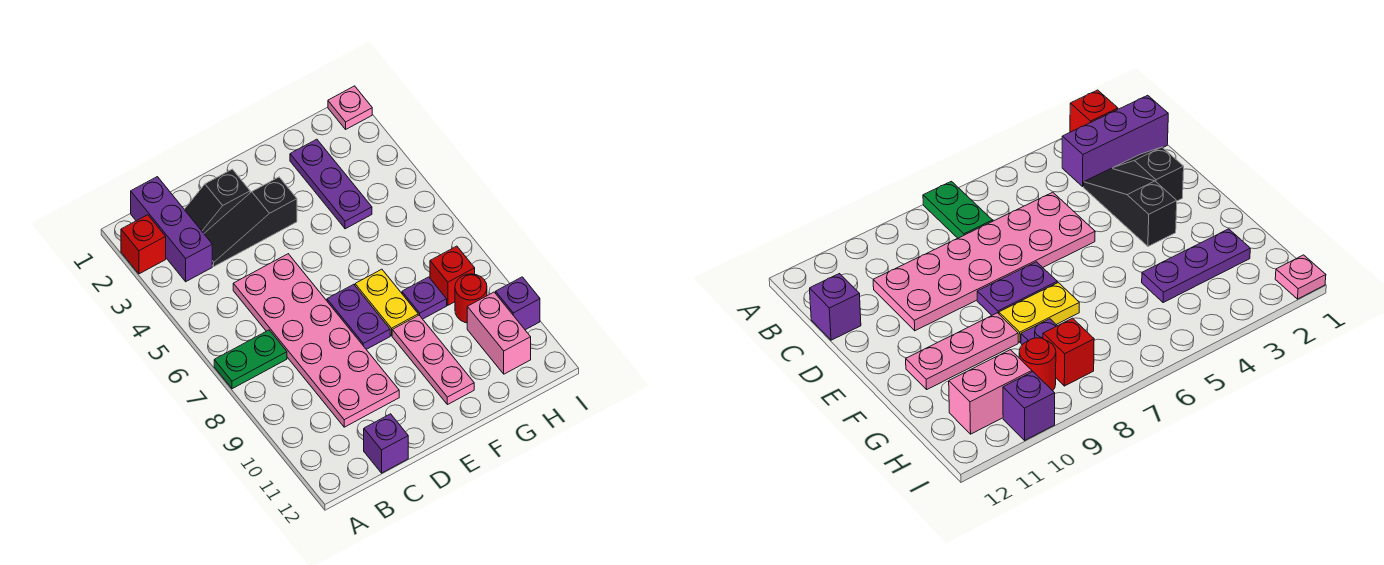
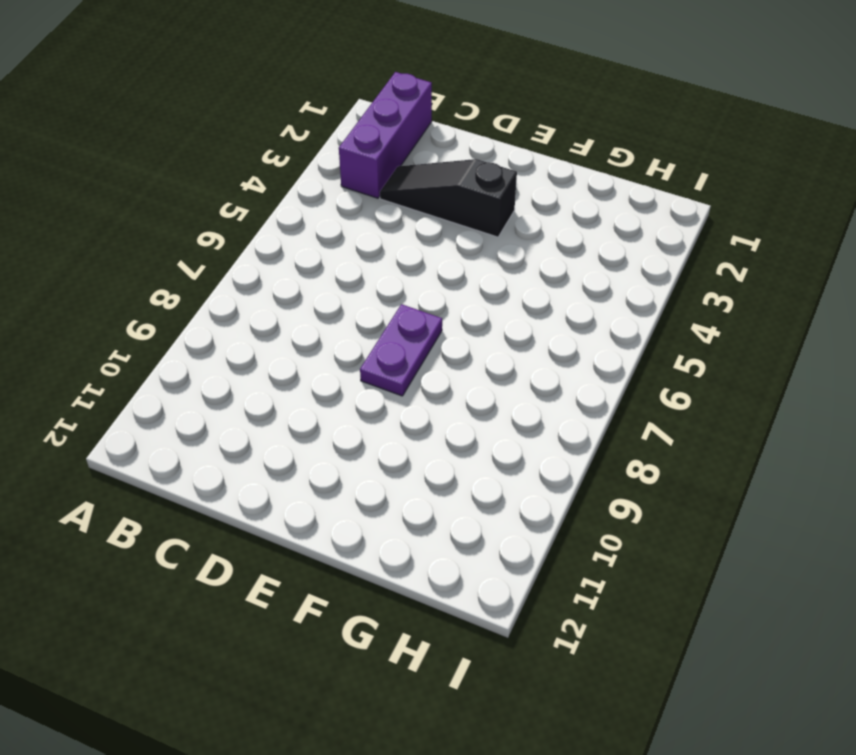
none -> red 1x1 brick [121,215,166,274]
none -> green 1x2 plate [214,330,287,389]
none -> black 1x2 slope [184,169,250,233]

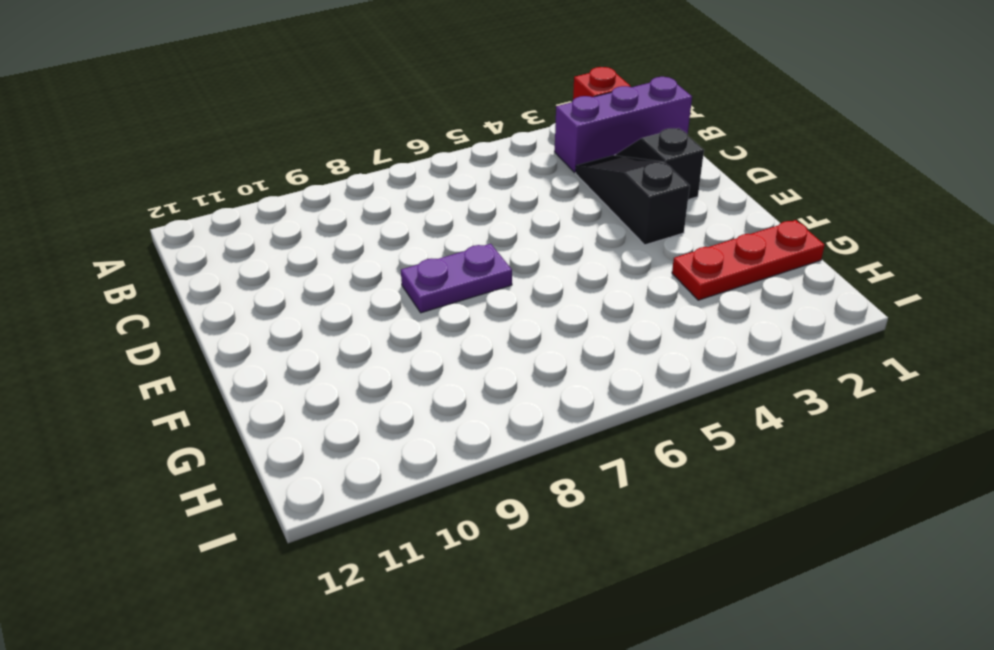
red 1x3 plate [672,220,825,300] -> purple 1x3 plate [290,139,372,229]
none -> green 1x2 plate [214,330,287,389]
none -> pink 2x6 plate [233,254,399,427]
none -> purple 1x1 brick [364,414,408,473]

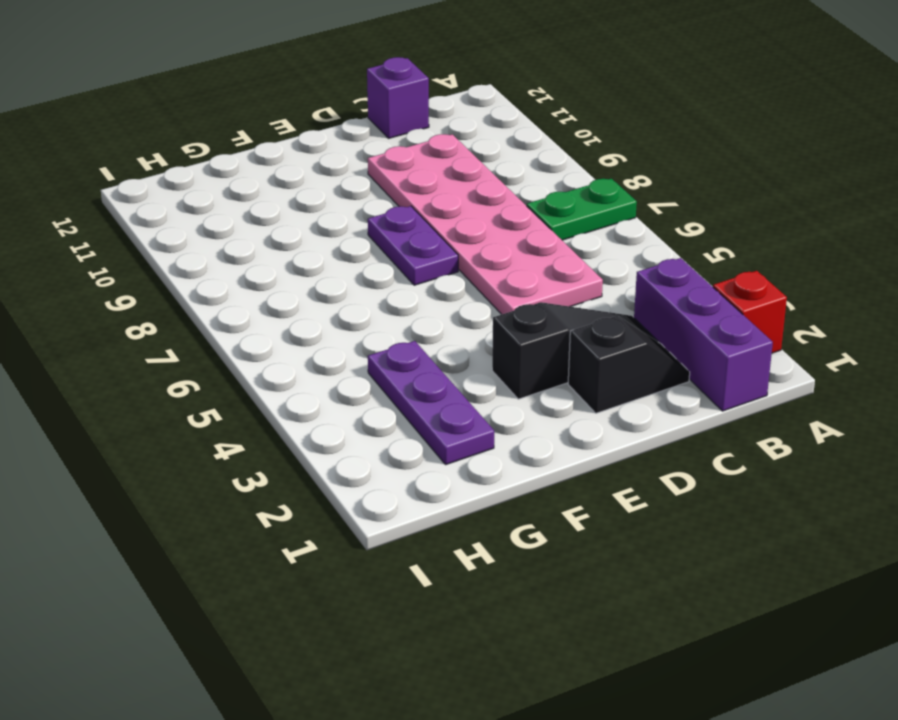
none -> yellow 1x2 plate [355,269,418,336]
none -> pink 1x3 plate [392,315,474,405]
none -> purple 1x1 plate [402,277,447,319]

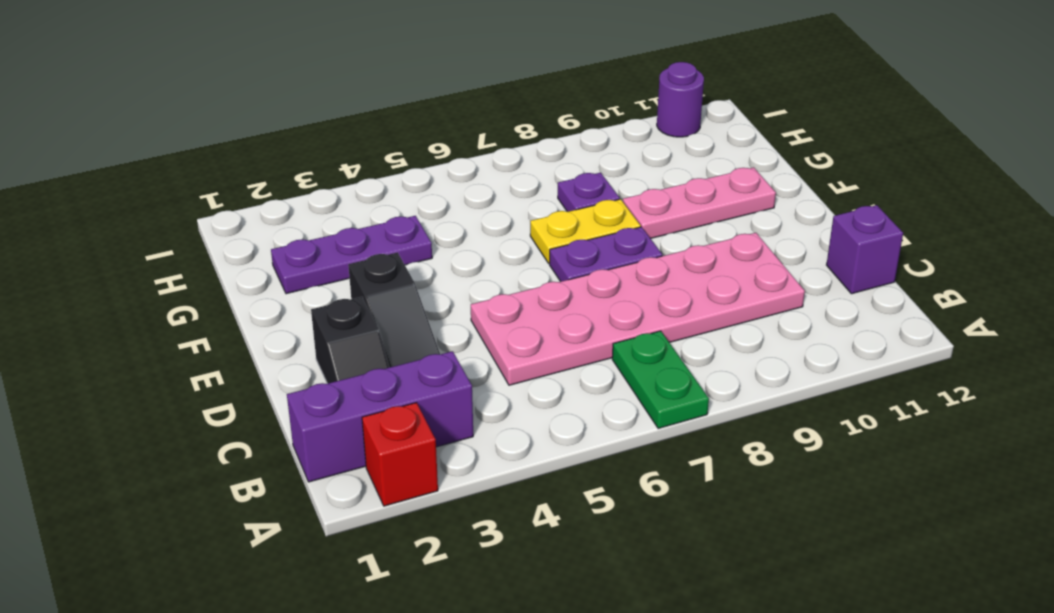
purple 1x1 round brick [657,62,704,137] -> none
none -> red 1x1 brick [430,246,475,305]
none -> red 1x1 round brick [455,274,487,323]
none -> pink 1x2 brick [467,292,531,374]

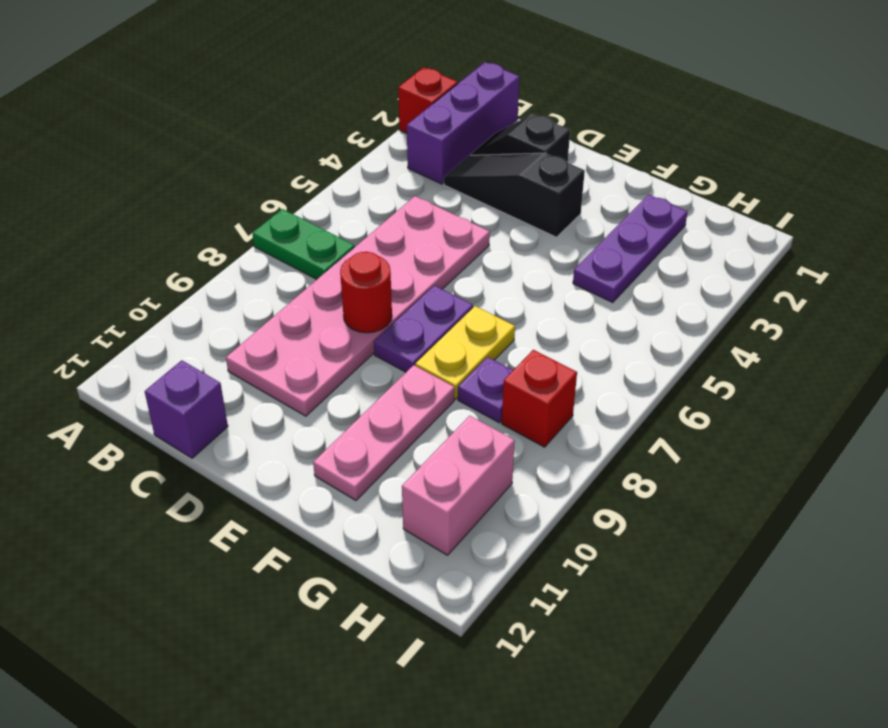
red 1x1 round brick [340,252,392,333] -> red 1x1 round brick moved to [455,274,487,323]
none -> pink 1x1 plate [328,86,372,129]
none -> purple 1x1 brick [496,277,540,330]

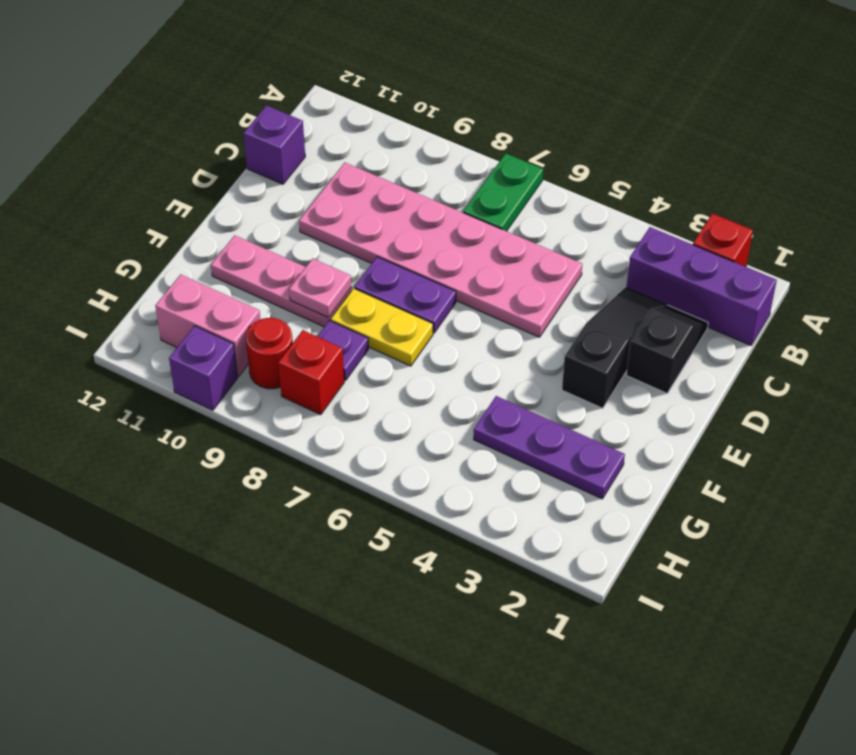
pink 1x1 plate [289,259,351,317] -> pink 1x1 plate moved to [328,86,372,129]

